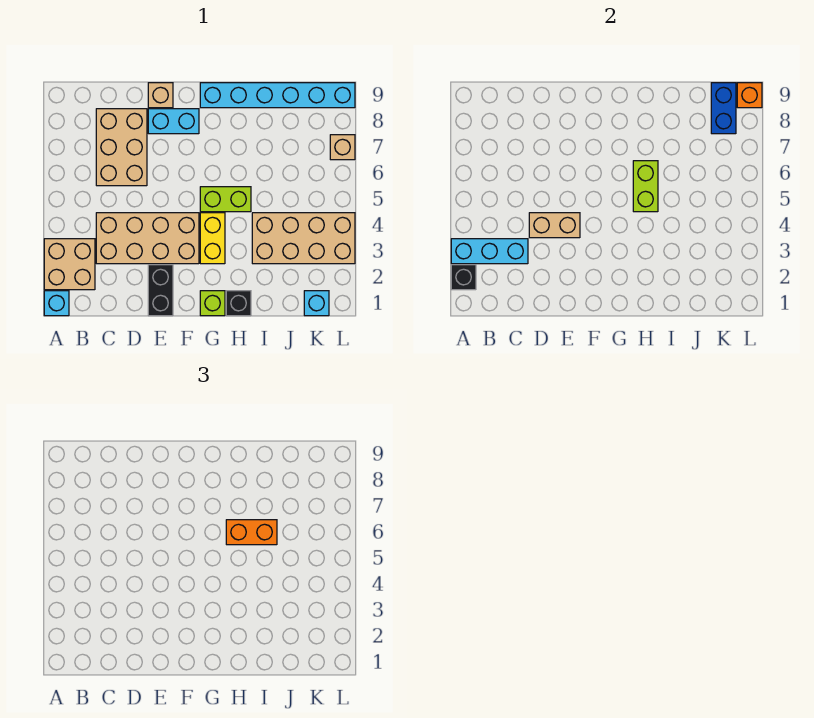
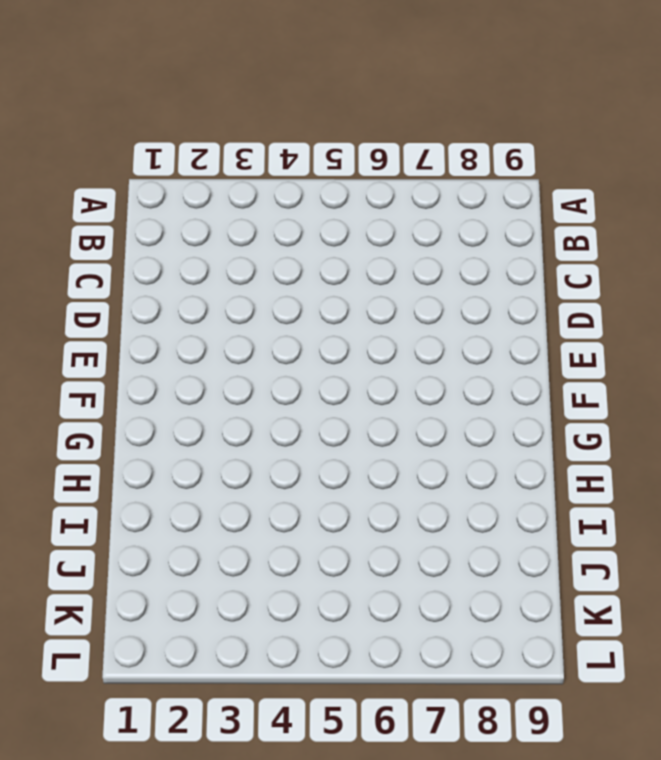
none -> cyan 1x1 brick [44,291,69,316]
none -> tan 2x2 brick [44,239,95,290]
none -> tan 2x4 brick [96,213,199,264]

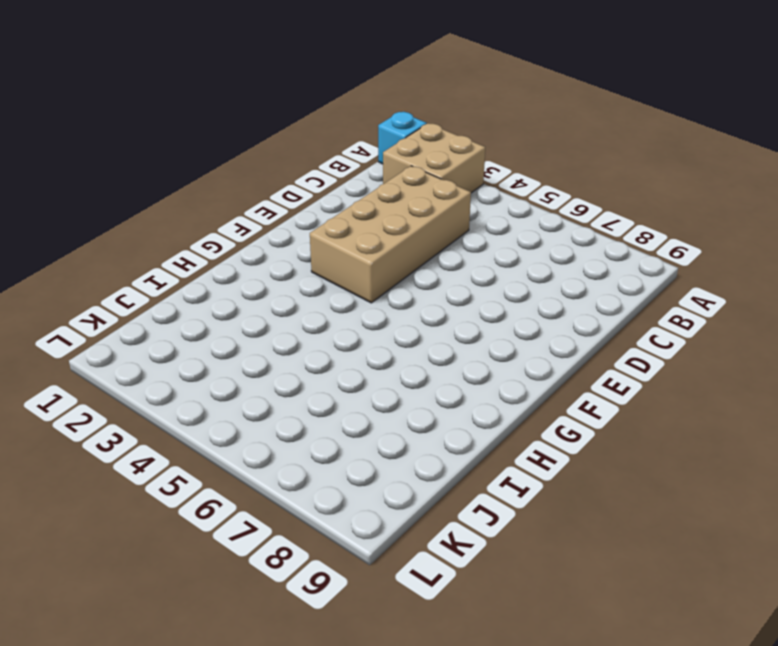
none -> tan 2x3 brick [96,109,147,186]
none -> black 1x2 brick [148,265,173,316]
none -> cyan 1x2 brick [148,109,199,134]

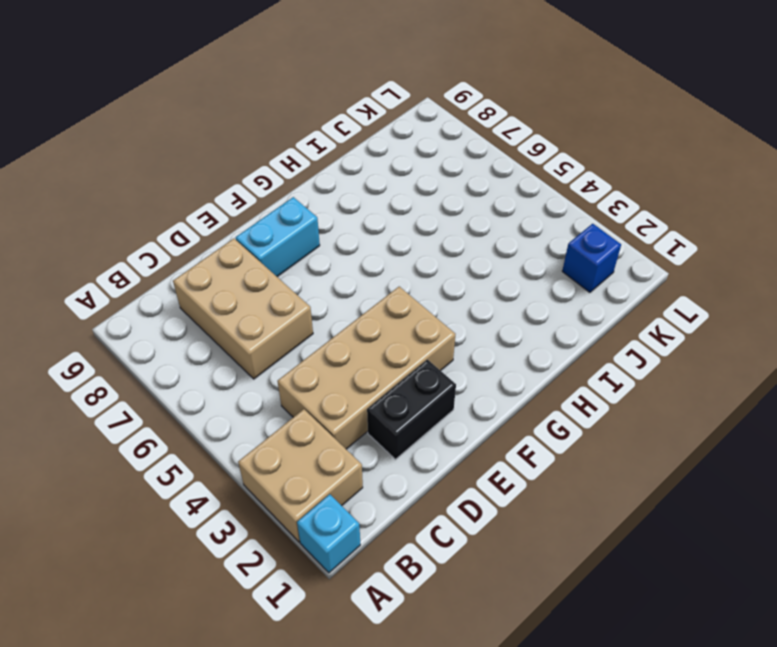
black 1x2 brick [367,360,456,459] -> black 1x2 brick turned to [148,265,173,316]
blue 1x1 brick [562,224,621,292] -> none
none -> tan 1x1 brick [148,83,173,108]
none -> lime 1x1 brick [200,291,225,316]
none -> yellow 1x2 brick [200,213,225,264]

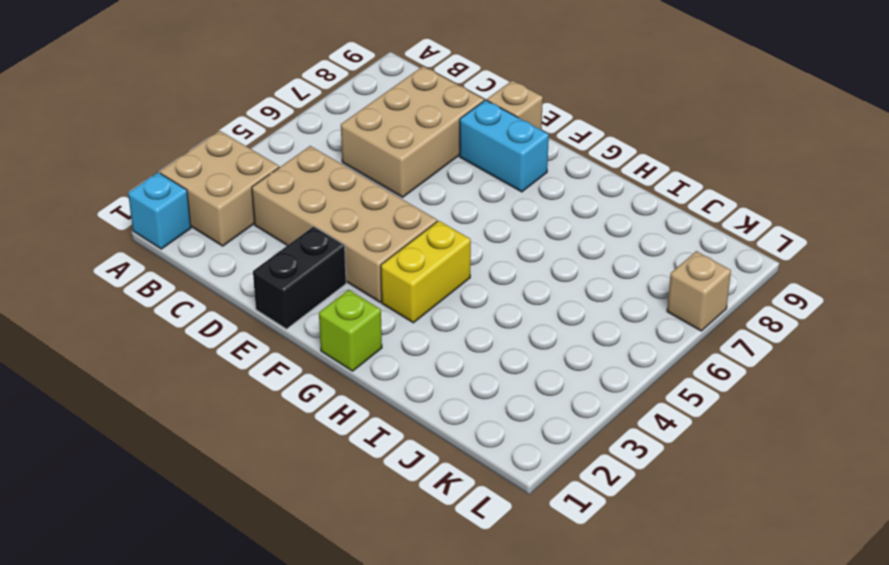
none -> lime 1x2 brick [200,187,251,212]
none -> cyan 1x6 brick [200,83,355,108]
none -> black 1x1 brick [226,291,251,316]

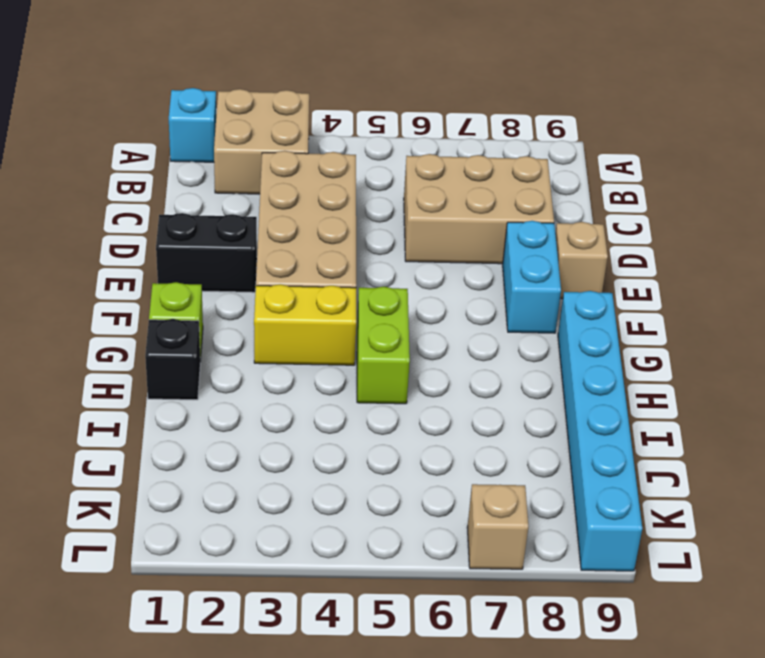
none -> tan 2x4 brick [252,213,355,264]
none -> cyan 1x1 brick [304,291,329,316]
none -> black 1x1 brick [451,265,476,290]

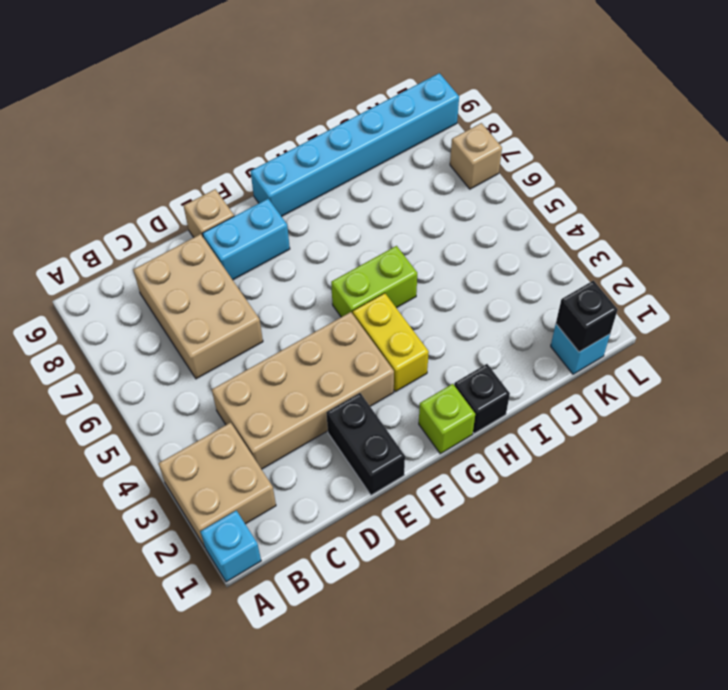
black 1x1 brick [556,281,618,352] -> black 1x1 brick moved to [451,265,476,290]
none -> tan 2x4 brick [252,213,355,264]
none -> cyan 1x3 brick [451,239,528,264]
none -> tan 1x2 brick [529,213,580,238]

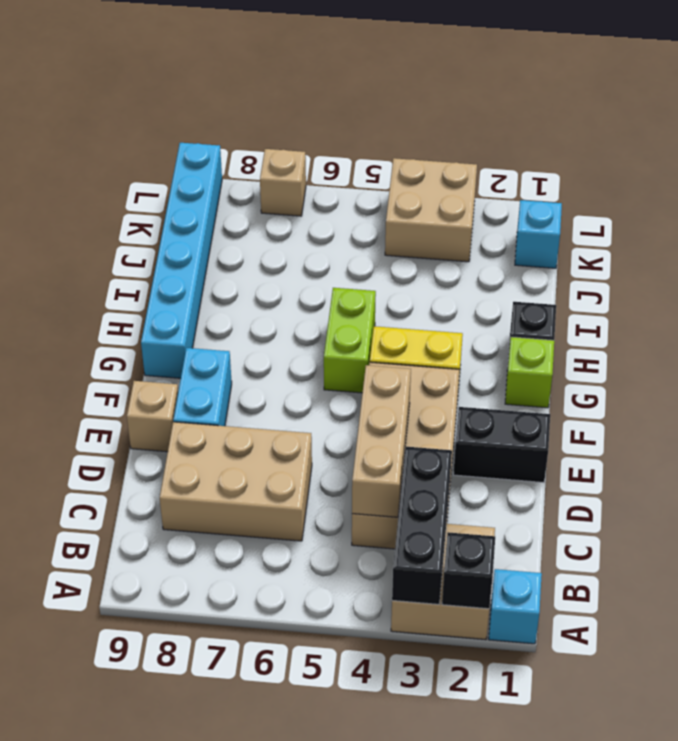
black 1x3 brick [392,447,452,604] -> cyan 1x3 brick [451,239,528,264]
tan 1x3 brick [352,365,411,517] -> tan 1x2 brick [529,213,580,238]
tan 2x2 brick [385,158,477,262] -> tan 2x4 brick [252,213,355,264]
none -> lime 1x2 brick [633,161,658,212]
none -> blue 1x2 brick [711,83,736,134]
none -> orange 1x1 brick [737,83,762,108]

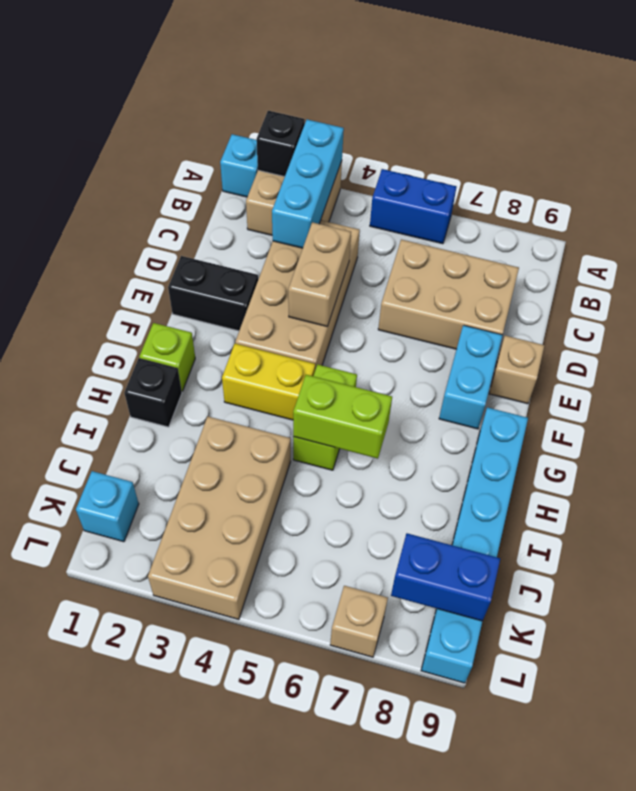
blue 1x2 brick [370,169,456,244] -> none
none -> orange 1x1 brick [737,83,762,108]
none -> orange 1x2 brick [226,520,277,545]

